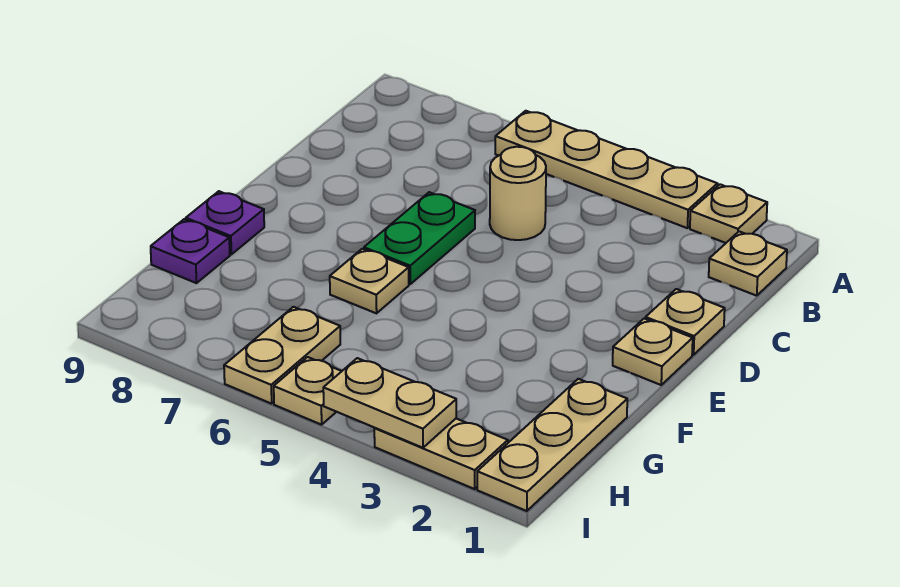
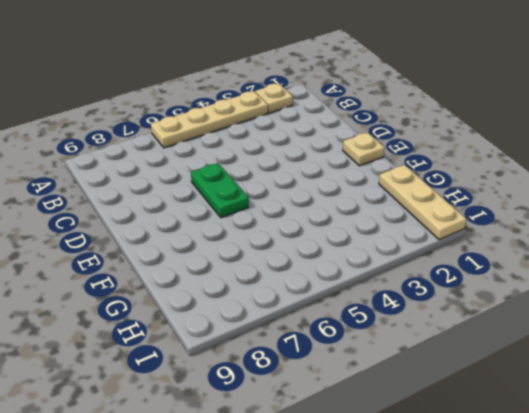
none -> tan 1x1 plate [709,231,787,296]
none -> tan 1x1 round brick [490,147,546,240]
none -> tan 1x1 plate [646,289,725,355]

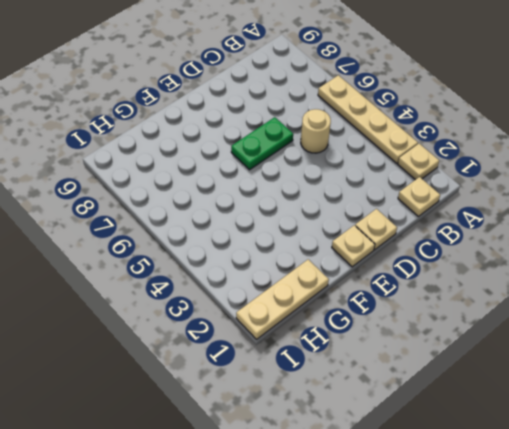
none -> tan 1x1 plate [330,249,409,313]
none -> purple 1x1 plate [186,191,264,254]
none -> purple 1x1 plate [151,219,230,283]

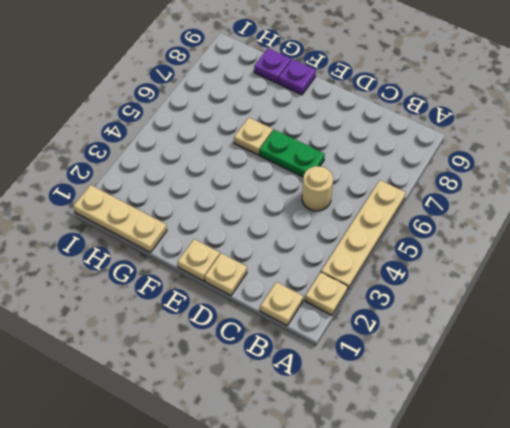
none -> tan 1x2 plate [224,307,340,404]
none -> tan 1x2 plate [374,419,508,489]
none -> tan 1x1 plate [274,357,342,425]

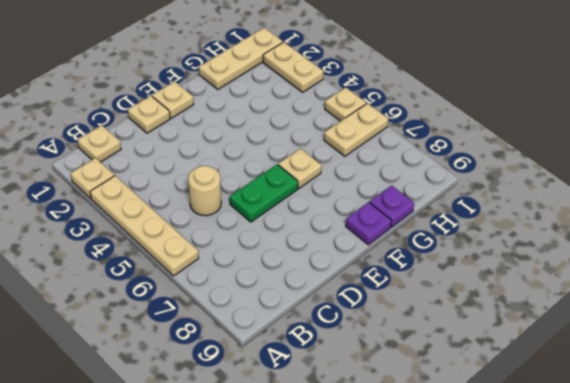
none -> tan 1x2 plate [323,358,456,448]

